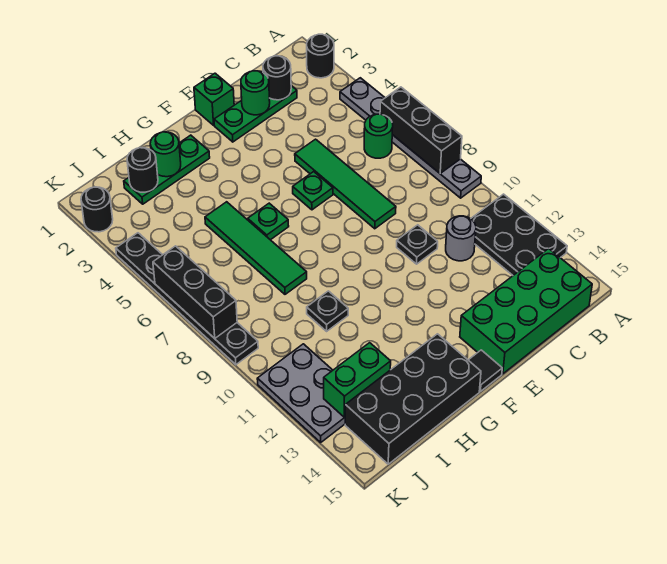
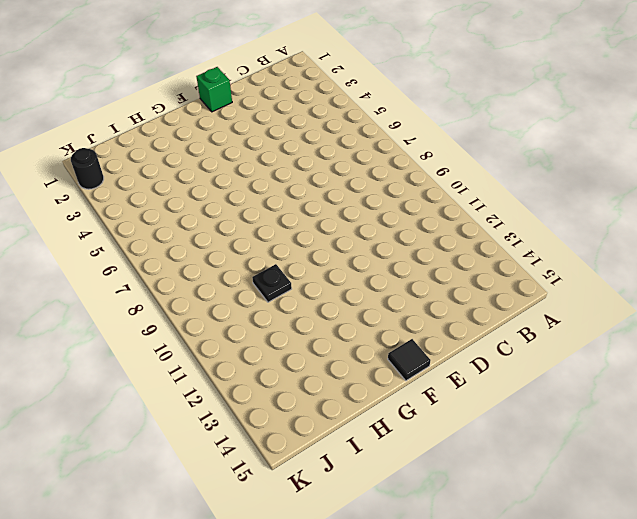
none -> black 1x1 round brick [307,34,334,78]
none -> grey 1x6 plate [340,78,481,198]
none -> black 2x3 plate [471,194,567,275]

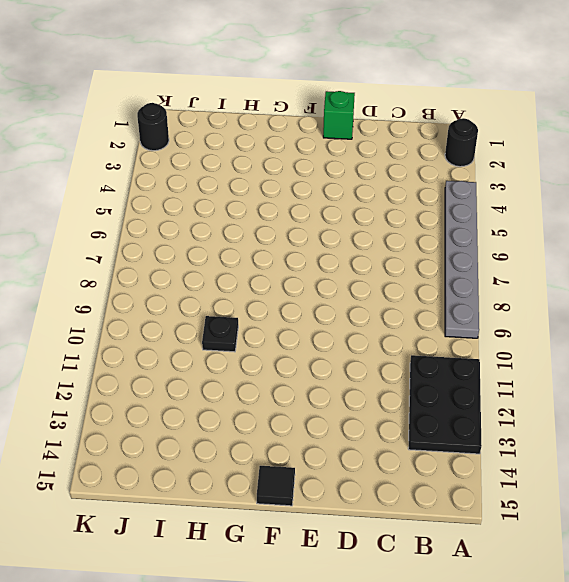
none -> green 1x1 round brick [364,114,393,158]
none -> green 2x4 brick [460,248,592,374]
none -> green 1x3 plate [214,86,297,142]

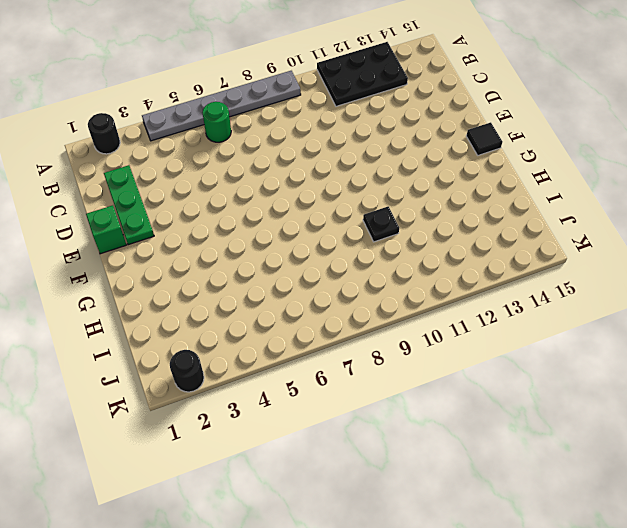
none -> green 2x4 brick [460,248,592,374]
none -> grey 1x1 round brick [446,216,476,261]
none -> green 1x4 tile [295,139,396,229]

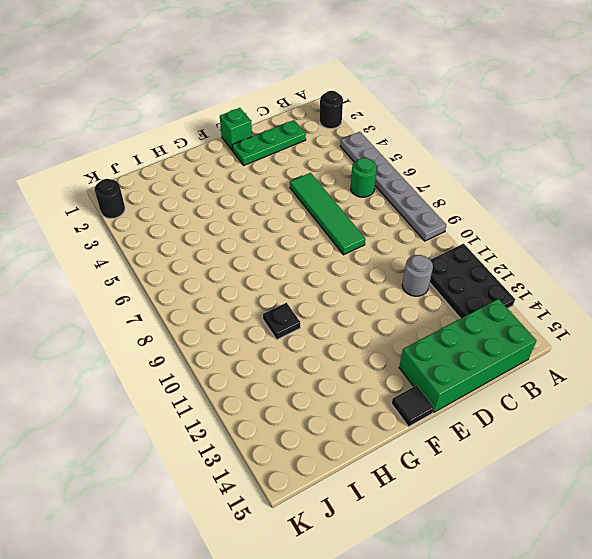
none -> black 1x1 plate [397,225,438,264]
none -> green 1x1 plate [293,172,333,210]
none -> green 1x3 plate [124,135,210,204]

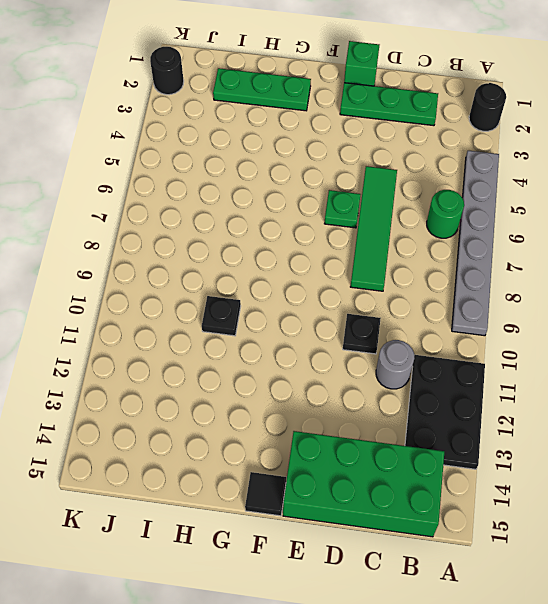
none -> green 1x1 plate [248,203,289,240]
none -> black 2x4 brick [345,334,481,464]
none -> green 1x4 tile [205,202,307,294]

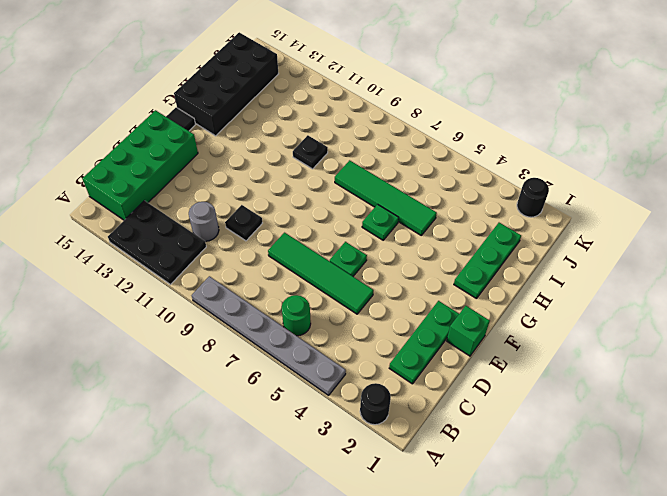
none -> grey 2x3 plate [257,344,345,442]
none -> black 1x6 plate [116,233,258,365]
none -> black 1x3 brick [380,87,462,173]

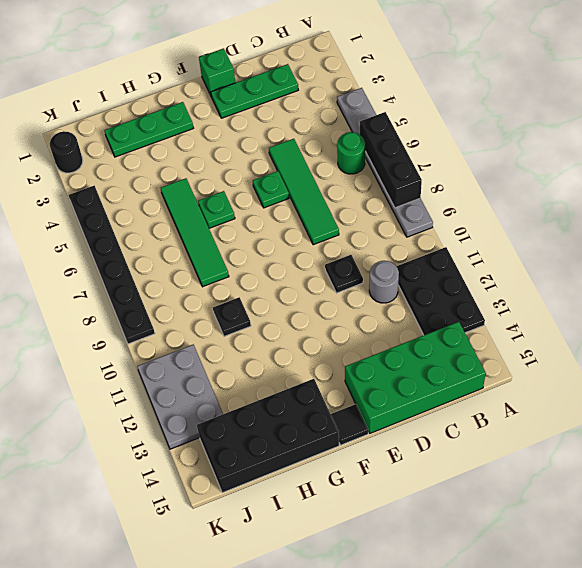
none -> black 1x1 round brick [307,34,334,78]
none -> black 1x1 round brick [263,56,291,100]
none -> green 1x1 round brick [241,71,270,115]

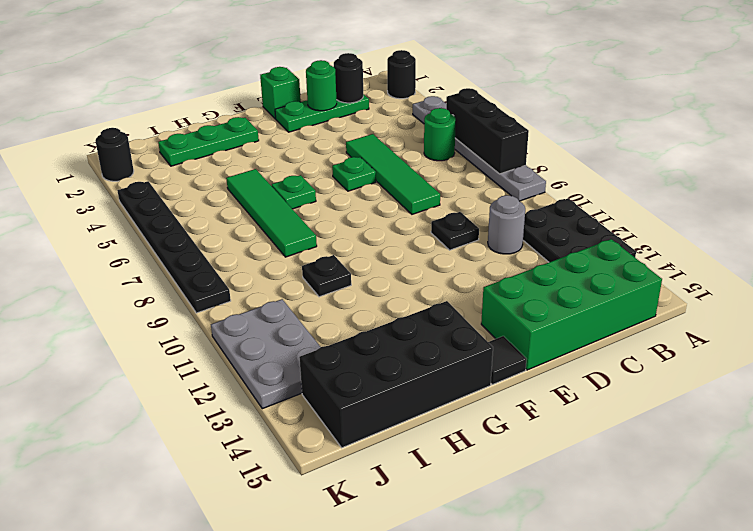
none -> green 1x1 round brick [150,132,181,177]
none -> black 1x1 round brick [127,148,158,192]
none -> green 1x2 brick [324,343,391,417]

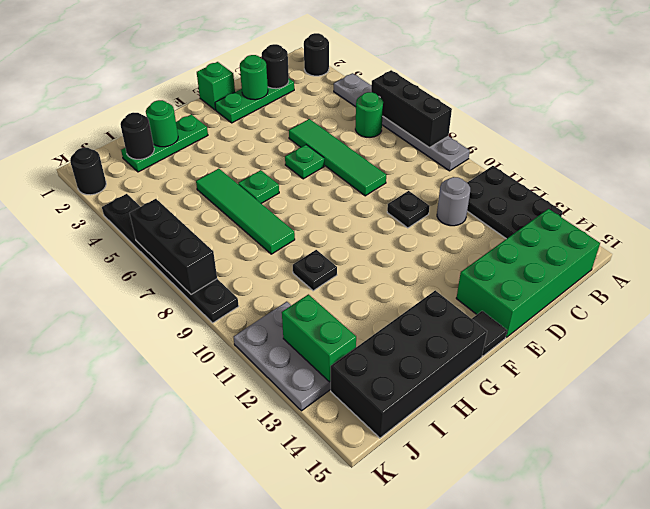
green 1x2 brick [282,294,356,382] -> green 1x2 brick turned to [324,343,391,417]

